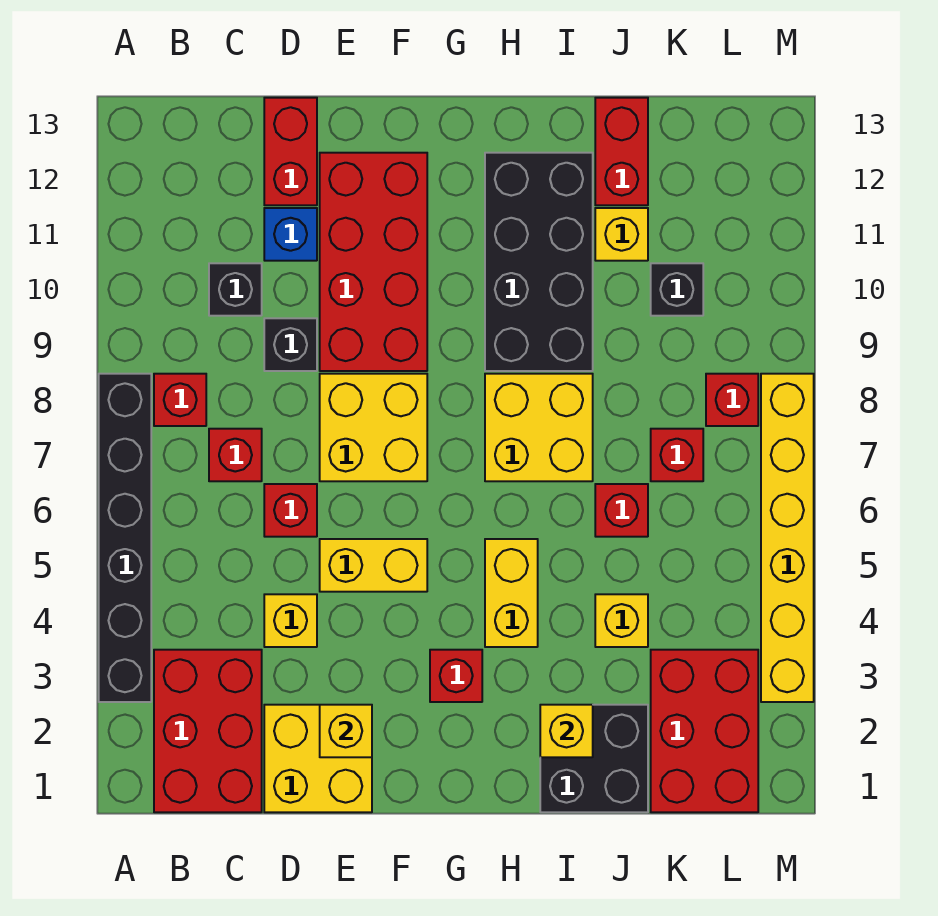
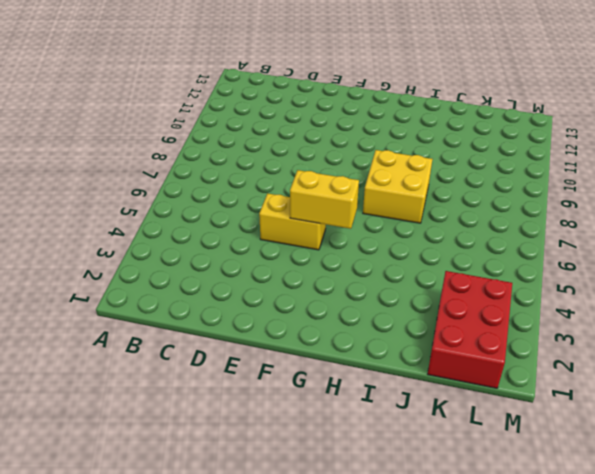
yellow 1x2 brick [290,170,359,229] -> yellow 1x2 brick turned to [485,539,538,647]
none -> black 1x6 brick [99,374,151,702]
none -> red 2x3 brick [154,650,262,812]
none -> red 1x1 brick [154,374,206,426]
none -> red 1x1 brick [209,429,262,481]

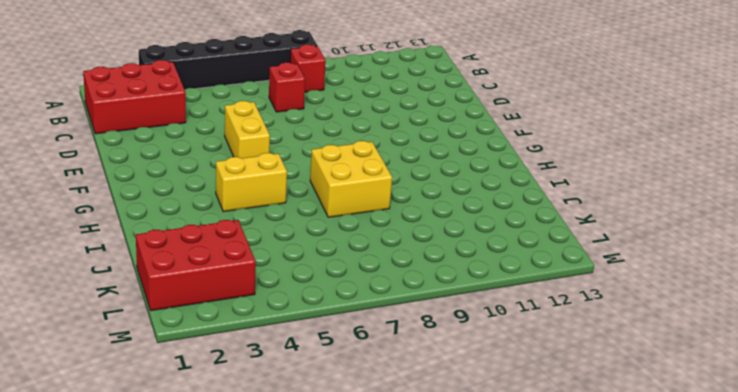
none -> black 1x1 brick [209,263,262,316]
none -> yellow 2x2 brick [264,705,372,812]
none -> yellow 1x1 brick [264,594,317,647]
none -> red 1x1 brick [264,484,317,537]

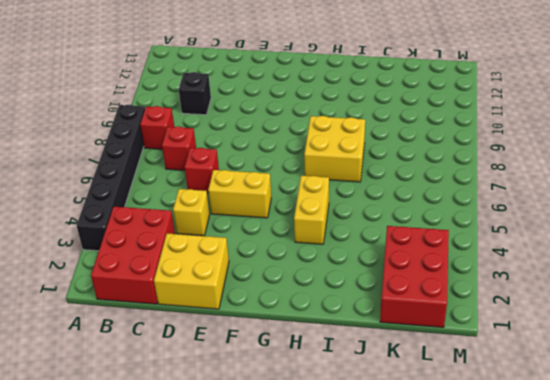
none -> black 1x1 brick [264,318,317,371]
none -> blue 1x1 brick [264,208,317,261]
none -> red 1x2 brick [264,98,317,205]
none -> yellow 2x2 brick [320,374,427,481]

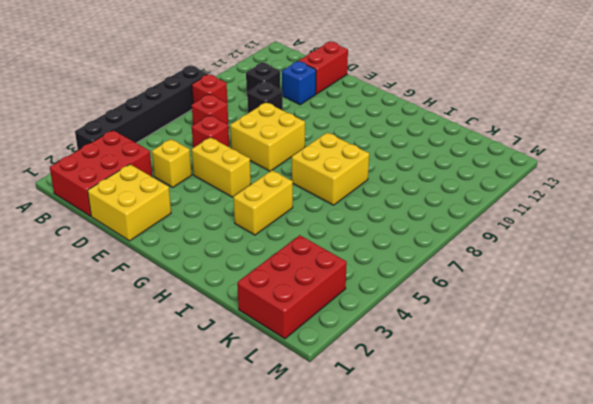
none -> red 2x4 brick [320,153,427,371]
none -> red 1x1 brick [430,650,482,702]
none -> black 2x4 brick [485,153,593,371]
none -> black 2x2 brick [540,705,648,812]

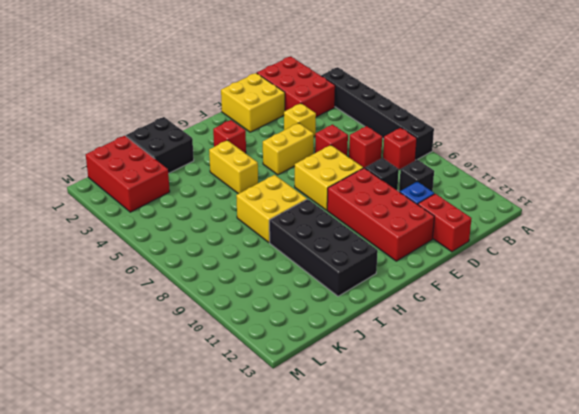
none -> yellow 1x1 brick [595,594,648,647]
none -> red 1x1 brick [595,484,648,537]
none -> yellow 1x1 brick [595,208,648,261]
none -> red 1x2 brick [595,98,648,205]

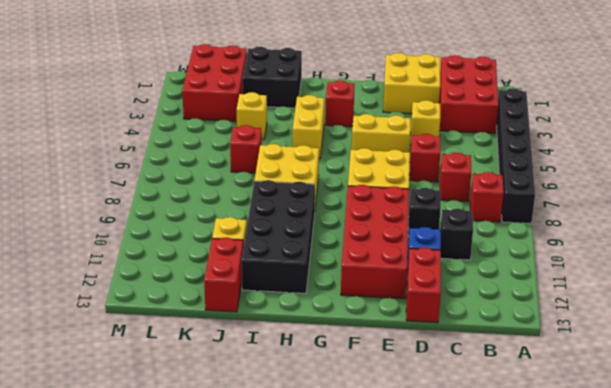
none -> red 1x1 brick [651,429,703,481]
none -> black 1x1 brick [651,263,703,316]
none -> red 1x1 brick [706,374,758,426]
none -> yellow 1x6 brick [761,374,814,702]

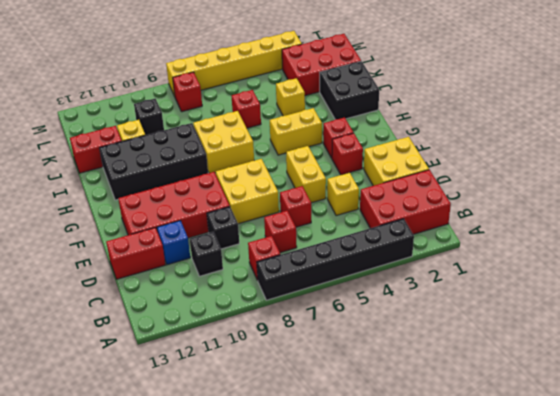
red 1x1 brick [332,133,363,175] -> red 1x1 brick moved to [651,429,703,481]
none -> yellow 1x1 brick [320,705,372,757]
none -> yellow 1x1 brick [540,705,593,757]

